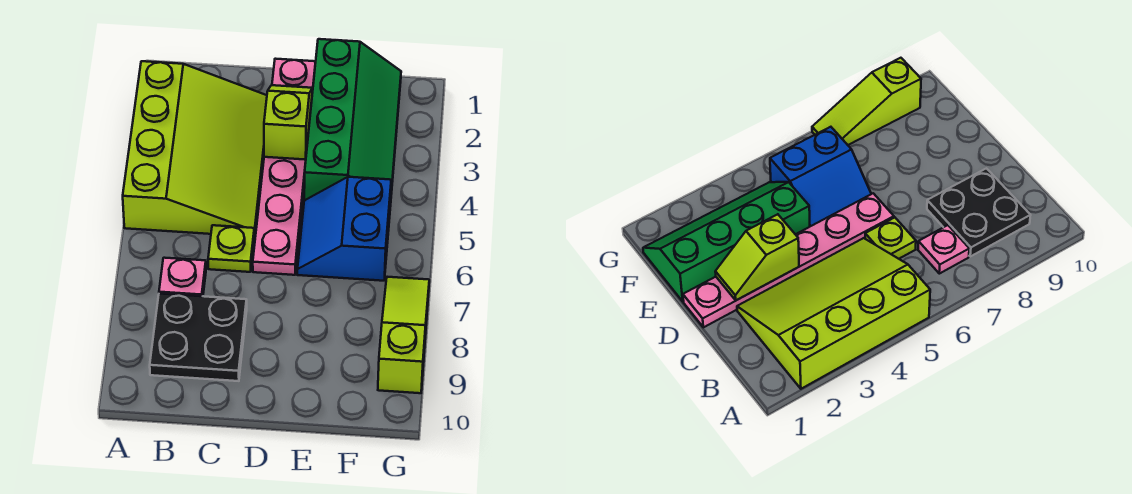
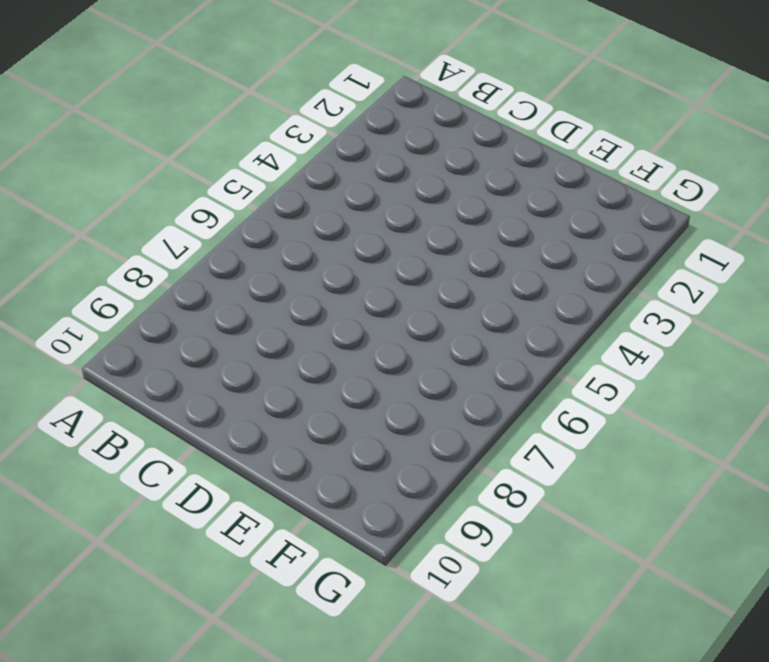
none -> lime 3x4 slope [123,61,267,236]
none -> pink 1x1 plate [159,258,206,296]

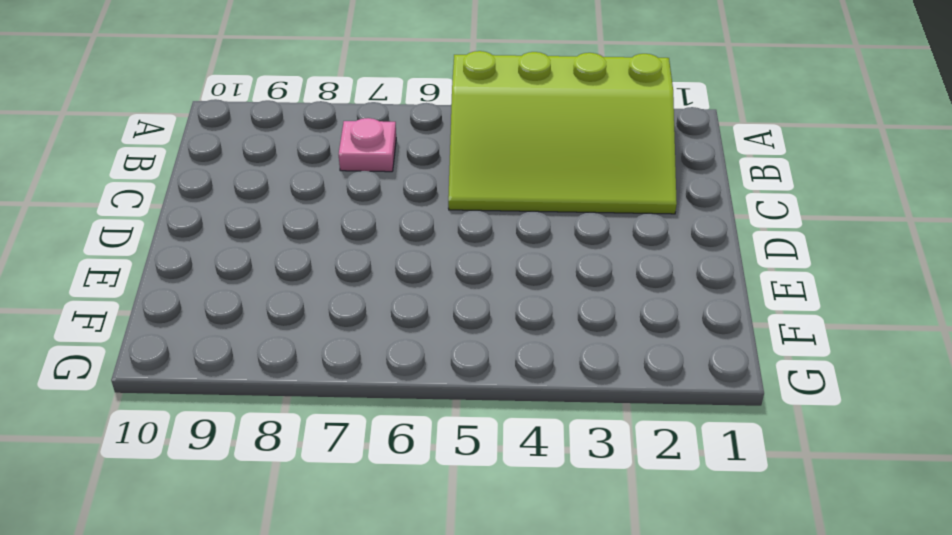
none -> black 2x2 plate [150,294,247,381]
none -> lime 1x1 plate [208,225,254,272]

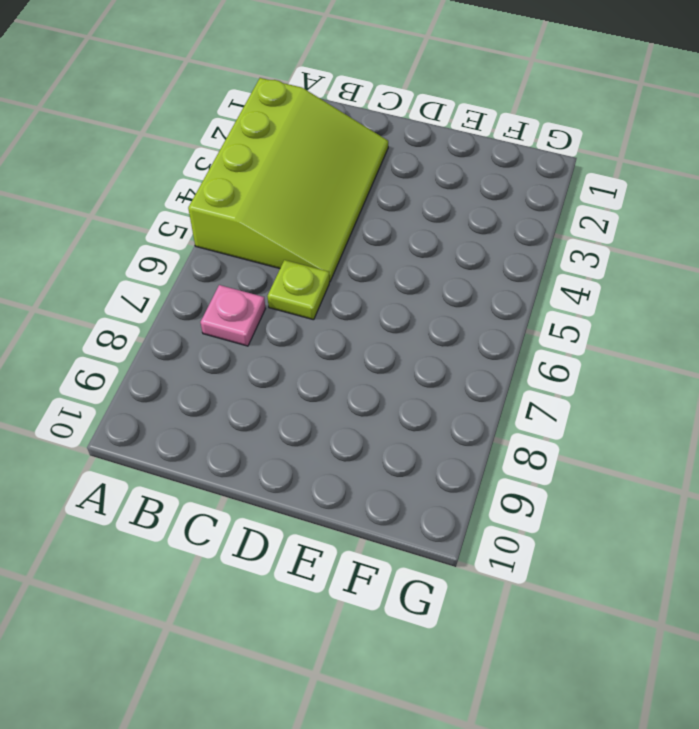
none -> black 2x2 plate [150,294,247,381]
none -> pink 1x6 plate [253,59,316,275]

